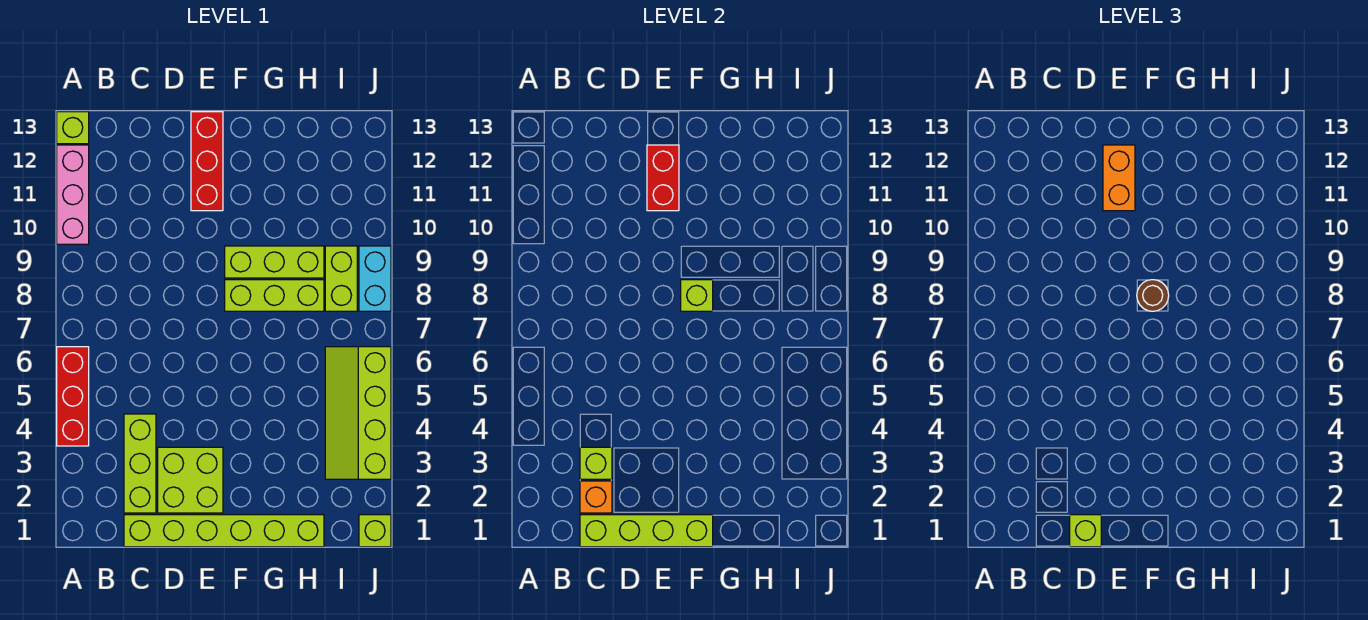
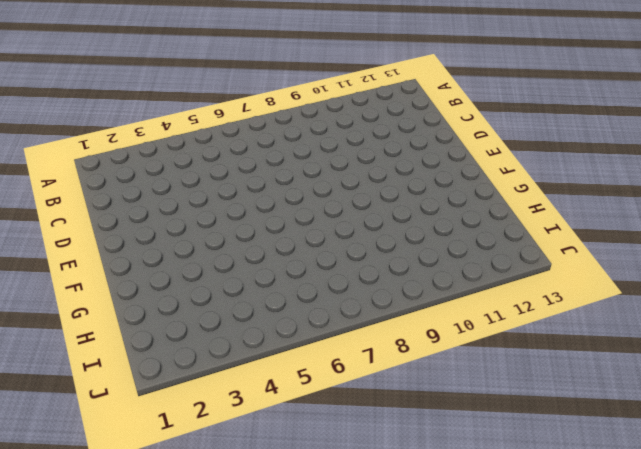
none -> red 1x3 brick [57,347,89,446]
none -> pink 1x3 brick [57,145,89,244]
none -> lime 1x1 brick [57,112,89,144]

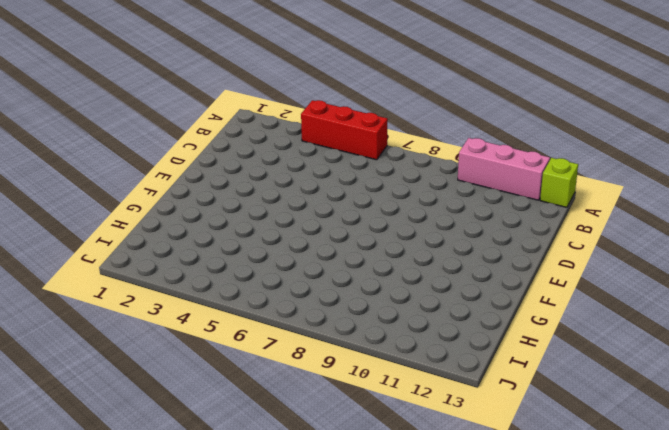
none -> lime 1x6 brick [124,515,324,547]
none -> lime 1x3 brick [124,414,156,513]
none -> lime 2x2 brick [158,447,223,513]

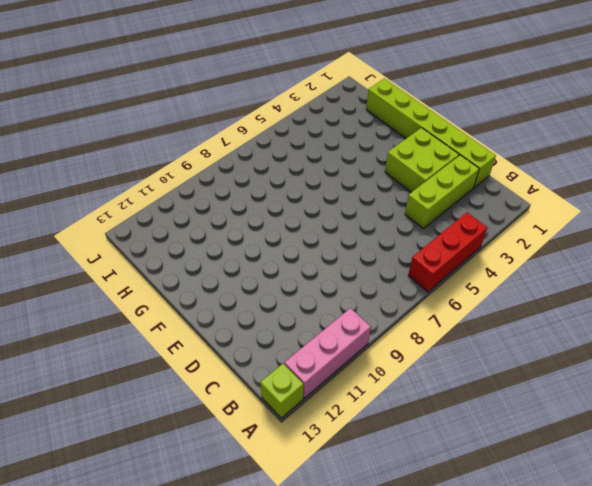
none -> red 1x3 brick [191,112,223,211]
none -> lime 1x3 brick [225,280,324,311]
none -> lime 1x3 brick [225,246,324,278]

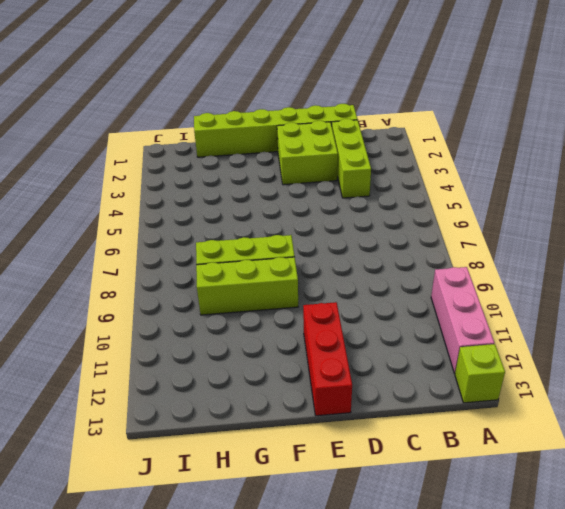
none -> red 1x3 brick [57,347,89,446]
none -> lime 2x4 slope [325,347,391,479]
none -> lime 1x2 brick [325,246,357,311]

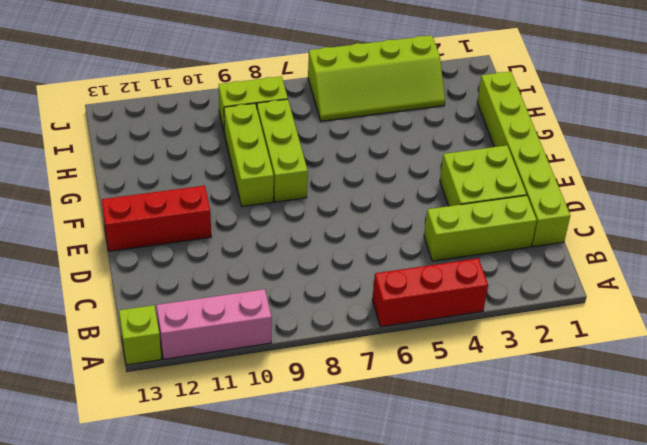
none -> lime 1x1 brick [359,515,391,547]
none -> cyan 1x2 brick [359,246,391,311]
none -> lime 1x4 brick [580,515,713,547]

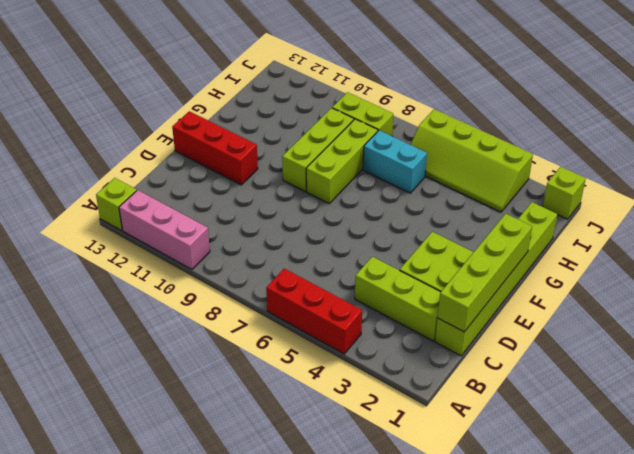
cyan 1x2 brick [363,130,427,193] -> cyan 1x2 brick moved to [359,246,391,311]
none -> orange 1x1 brick [580,481,612,513]
none -> lime 1x1 brick [580,447,612,479]
none -> red 1x2 brick [647,145,679,211]

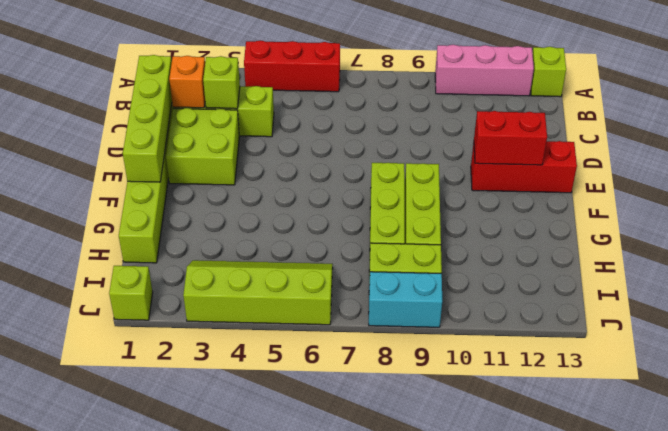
none -> lime 1x1 brick [681,280,713,311]
none -> lime 1x1 brick [1070,515,1101,547]
none -> orange 1x2 brick [1103,145,1135,211]

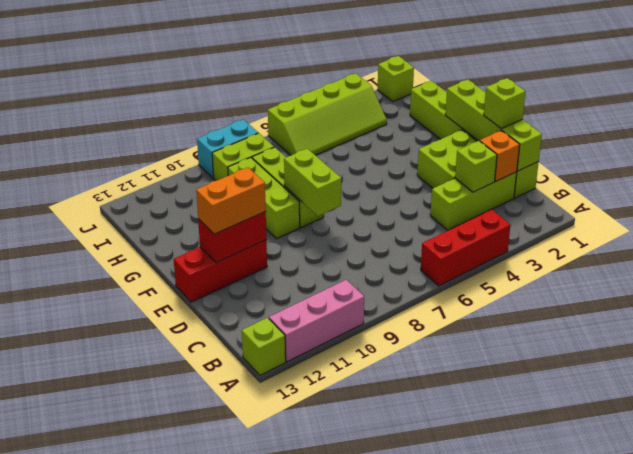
lime 1x2 brick [284,148,341,216] -> lime 1x1 brick [681,280,713,311]
none -> brown 1x1 round brick [1137,280,1169,311]

